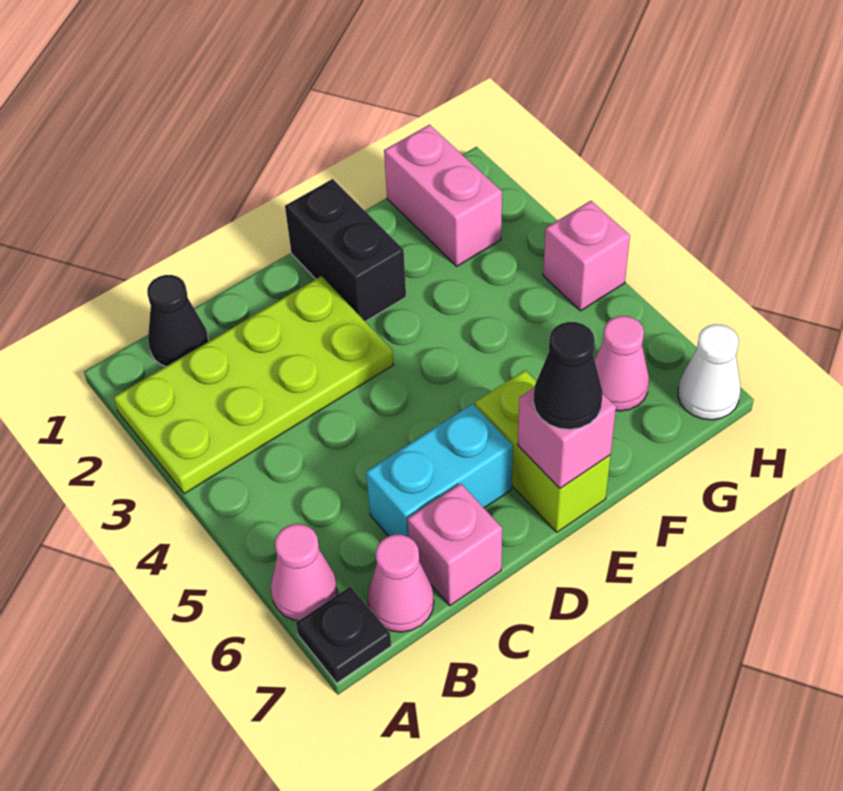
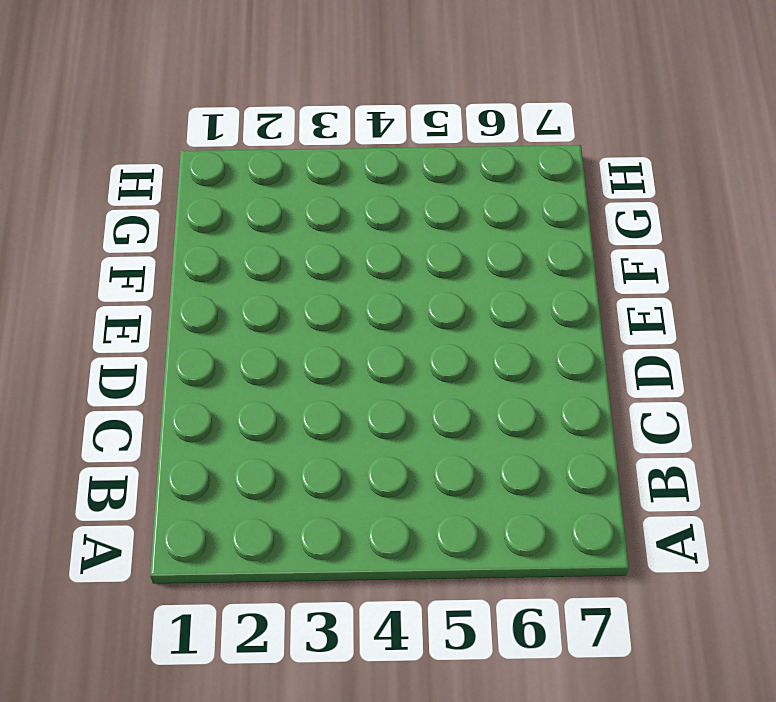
none -> lime 2x4 plate [114,276,393,494]
none -> pink 1x1 cone [271,524,337,621]
none -> black 1x1 plate [296,586,391,683]

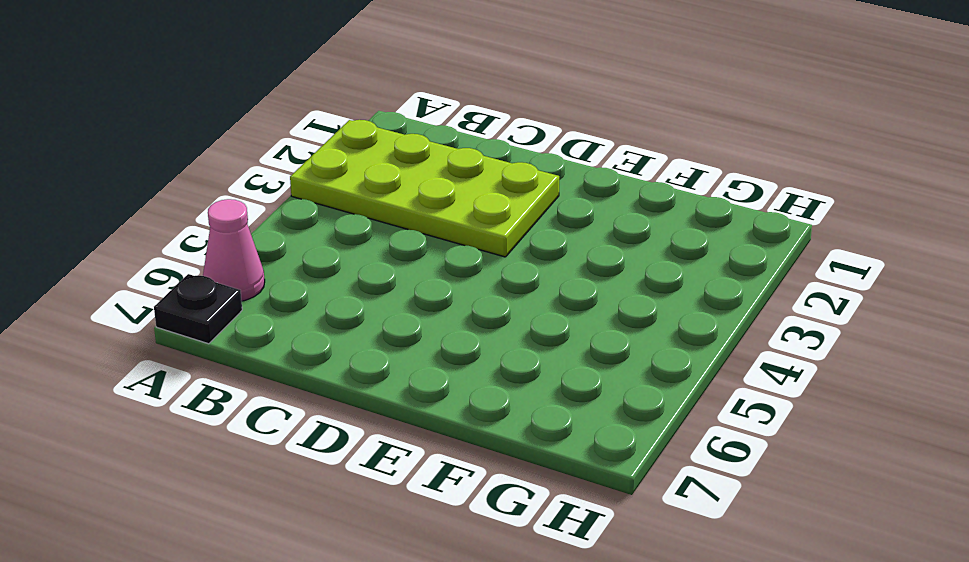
none -> black 1x1 cone [147,275,208,366]
none -> pink 1x1 cone [367,535,434,632]
none -> cyan 1x2 brick [366,404,513,537]

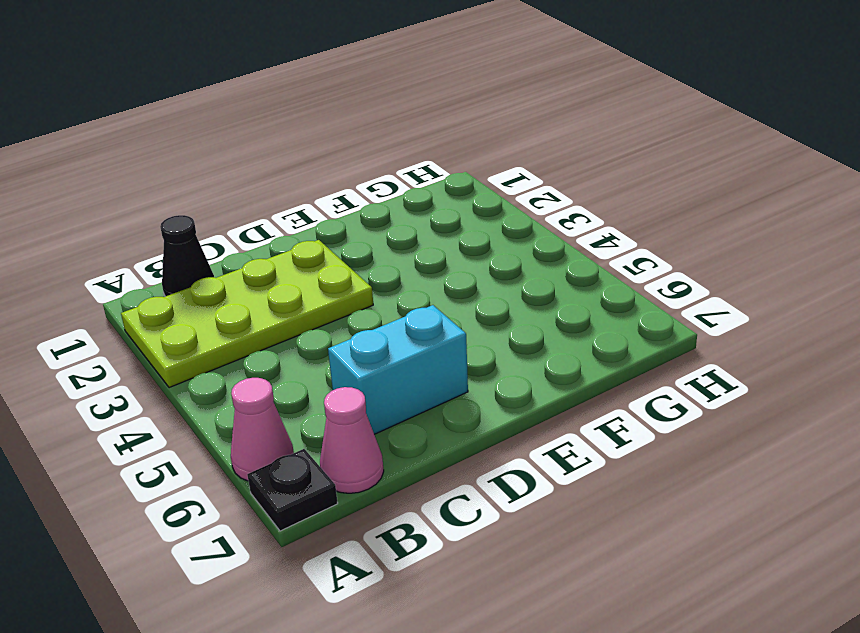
none -> pink 1x1 brick [407,483,502,606]
none -> black 1x2 brick [285,179,406,321]
none -> lime 1x2 brick [475,370,611,532]

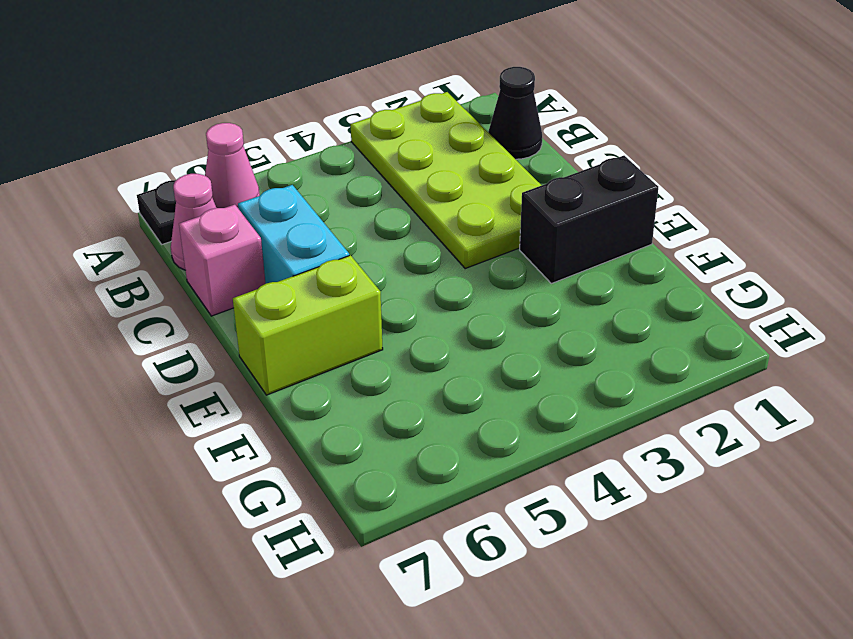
none -> pink 1x2 brick [384,125,502,266]
none -> pink 1x1 cone [595,316,649,411]
none -> pink 1x1 brick [543,201,630,311]

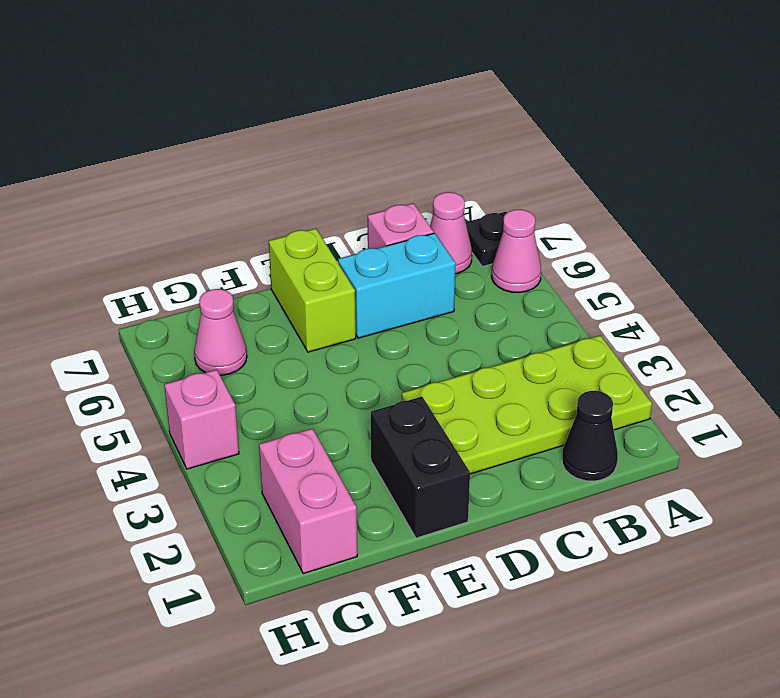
none -> white 1x1 cone [678,324,740,420]
none -> pink 1x1 brick [518,387,616,488]
none -> black 1x1 cone [533,322,603,429]

